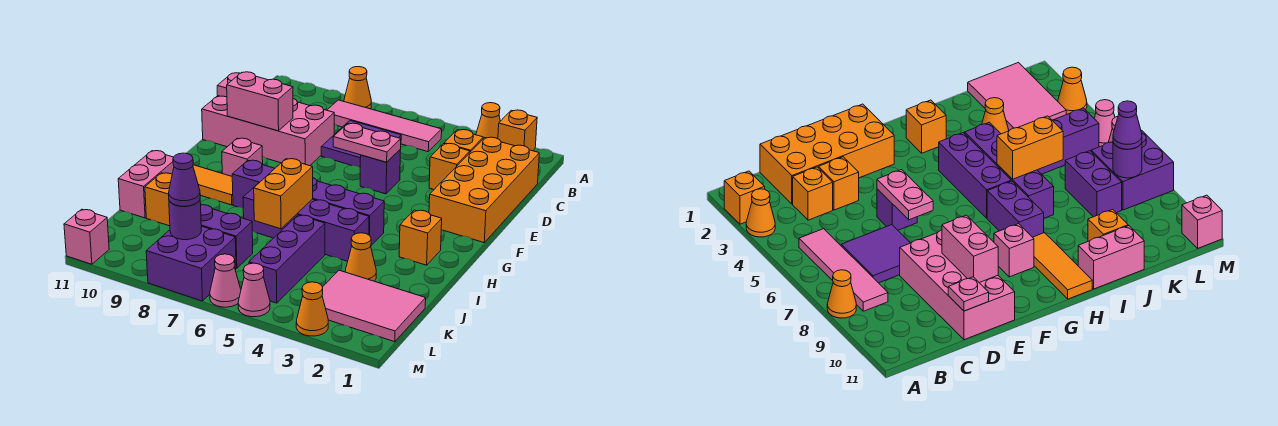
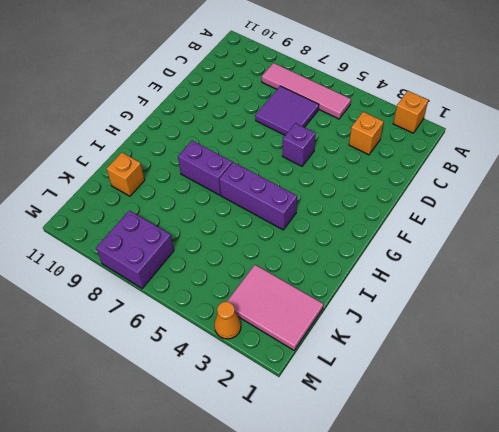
none -> orange 1x1 cone [476,103,500,139]
none -> orange 1x1 cone [344,67,371,109]
none -> orange 2x4 brick [429,137,539,243]
none -> orange 1x1 brick [429,143,470,190]

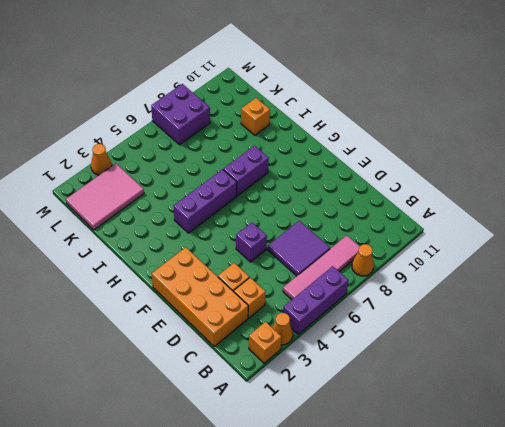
purple 1x3 brick [283,266,349,334] -> purple 1x3 brick turned to [249,215,325,303]
none -> pink 2x4 brick [202,96,334,166]
none -> pink 1x1 brick [222,138,263,176]
none -> orange 1x1 brick [399,210,442,265]
none -> orange 1x3 tile [193,165,233,205]

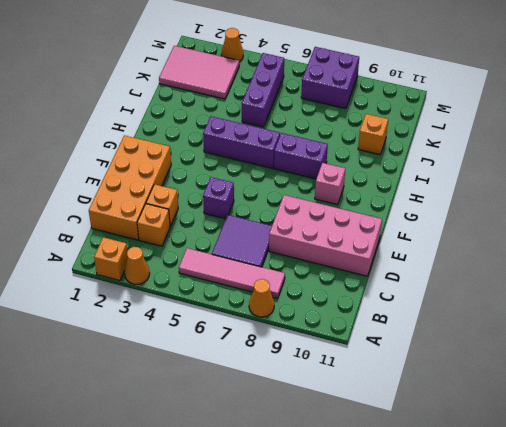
none -> orange 1x1 brick [399,210,442,265]
none -> orange 1x3 tile [193,165,233,205]
none -> purple 1x4 brick [243,183,369,261]
none -> pink 1x2 brick [118,151,174,218]

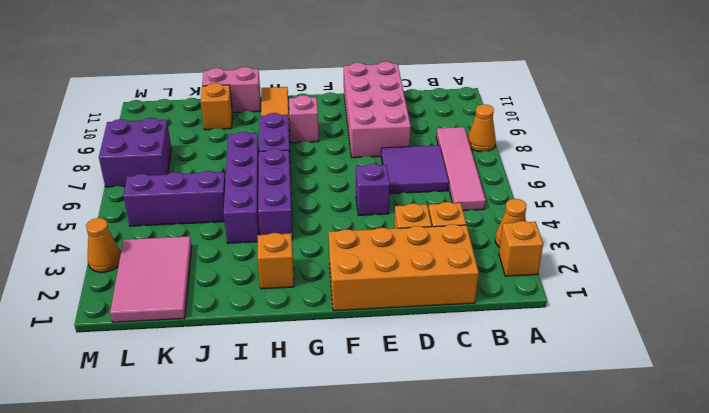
none -> orange 1x1 cone [345,233,376,281]
none -> purple 1x2 brick [201,205,253,268]
none -> pink 1x1 cone [238,263,270,317]
none -> pink 1x1 cone [210,254,241,307]

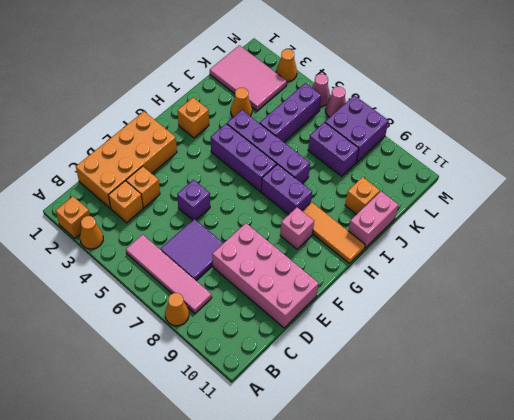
none -> pink 1x1 brick [64,209,109,264]
none -> pink 1x1 plate [217,73,240,97]
none -> pink 1x2 plate [333,123,401,162]
none -> pink 1x2 brick [227,72,293,131]

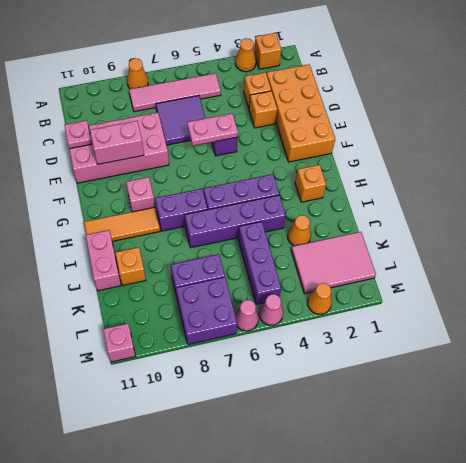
none -> orange 1x2 brick [254,159,313,229]
none -> purple 1x1 round brick [169,200,201,240]
none -> purple 1x1 cone [169,153,200,206]

